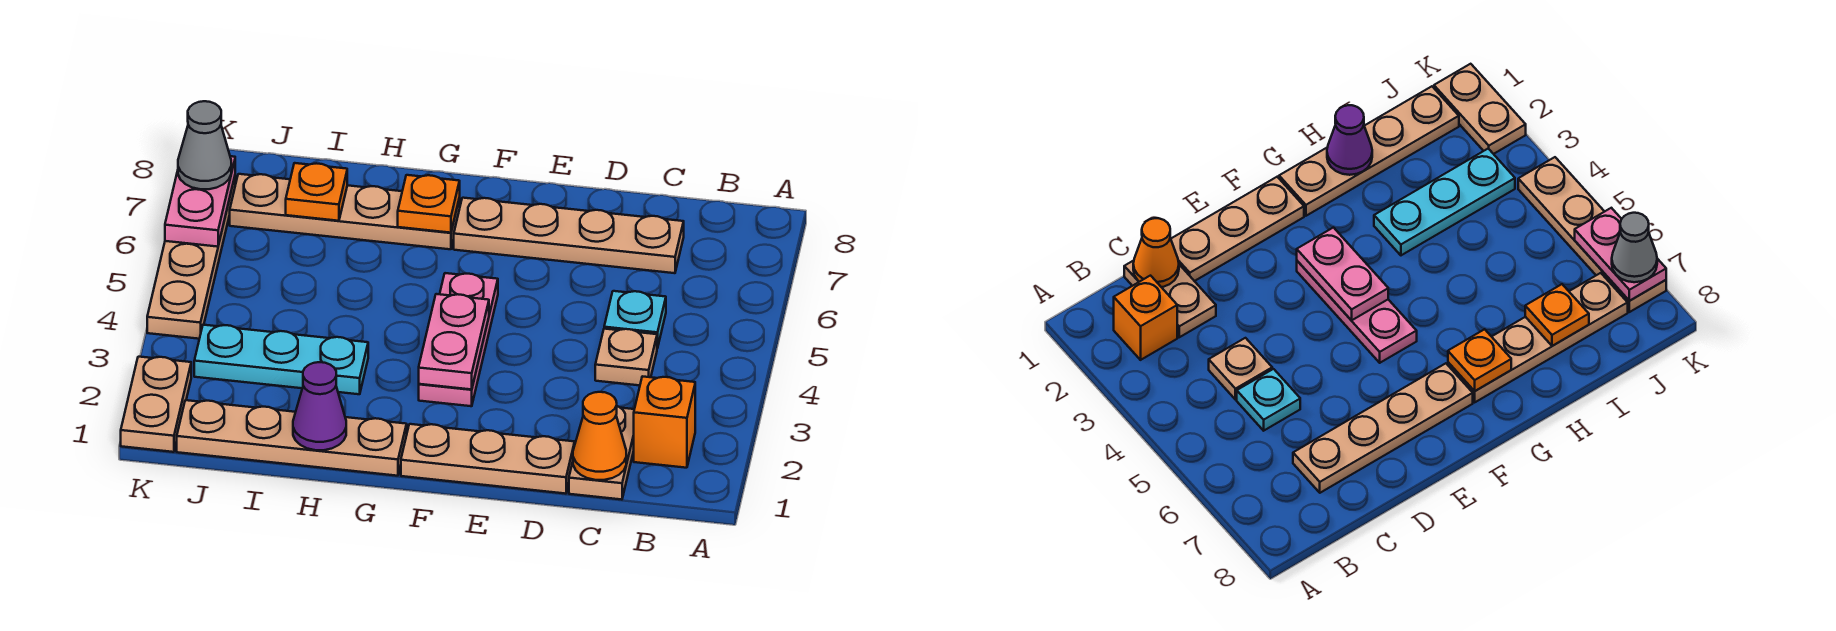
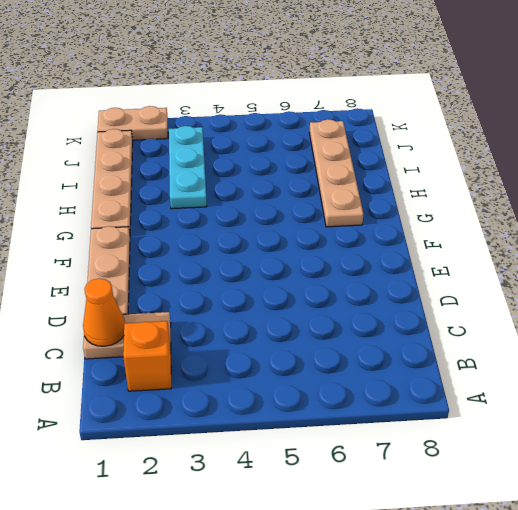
none -> tan 1x1 plate [595,329,657,385]
none -> cyan 1x1 plate [604,291,666,348]
none -> tan 1x4 plate [454,198,684,273]

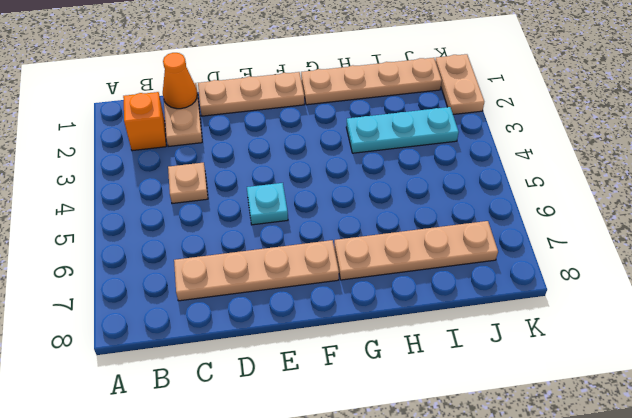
cyan 1x1 plate [247,183,288,225] -> cyan 1x1 plate moved to [604,291,666,348]
none -> pink 1x3 plate [419,273,498,406]
none -> tan 1x4 plate [147,177,235,339]
none -> pink 1x2 plate [419,294,489,389]

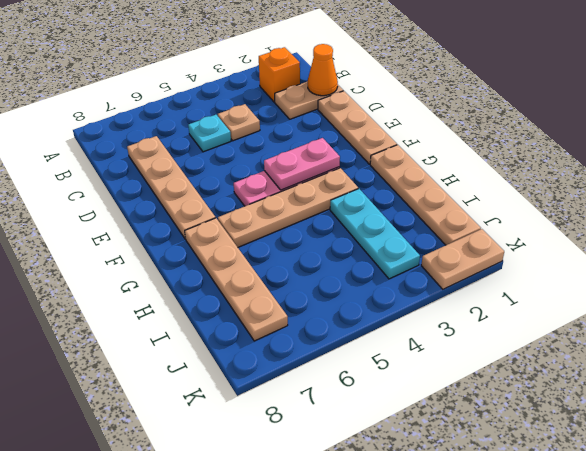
tan 1x4 plate [218,168,358,247] -> tan 1x4 plate moved to [147,177,235,339]
none -> orange 1x1 plate [398,175,460,233]
none -> purple 1x1 cone [293,362,346,450]
none -> orange 1x1 plate [286,163,347,221]

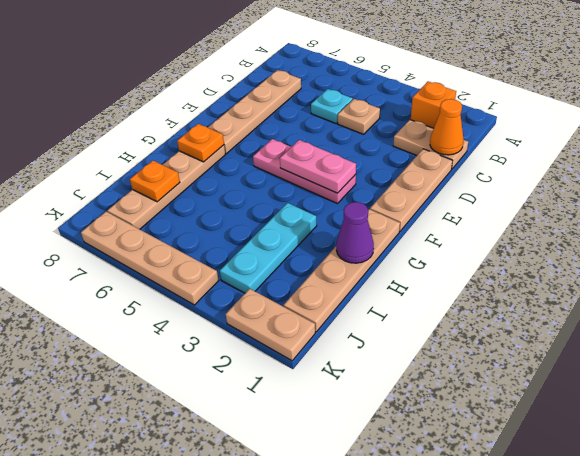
none -> pink 1x2 plate [165,156,235,247]
none -> grey 1x1 cone [178,101,231,189]

